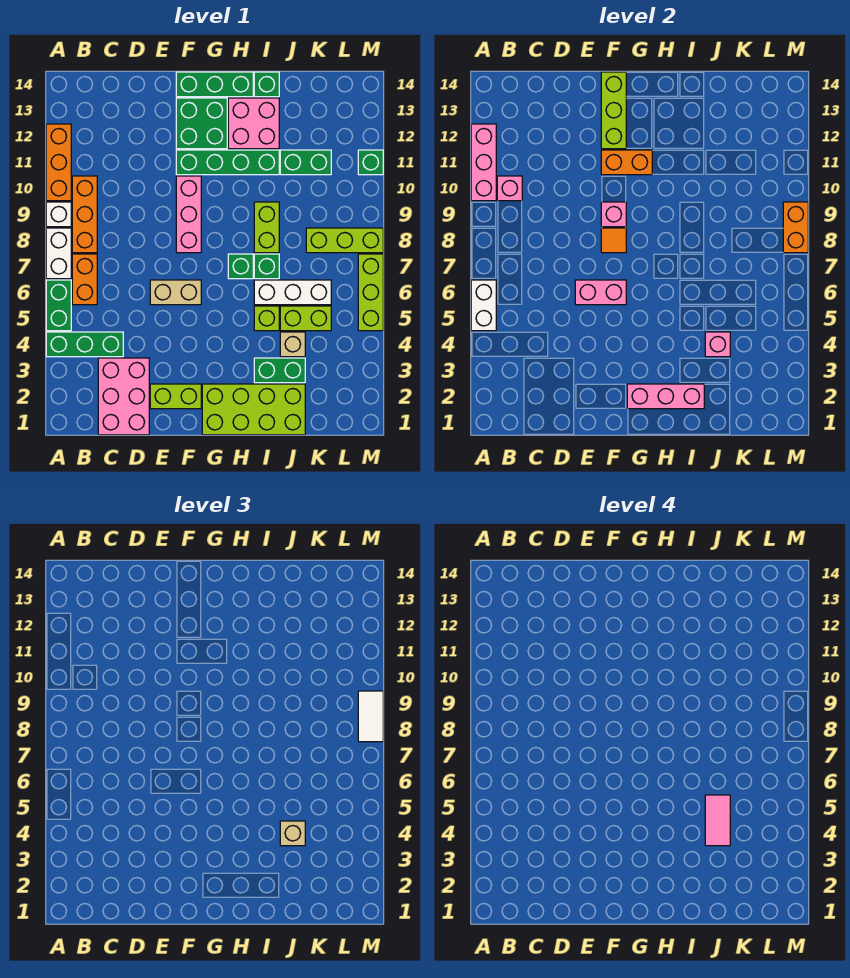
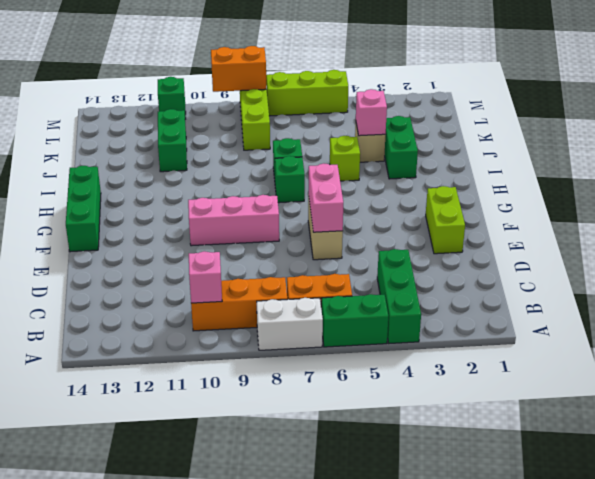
none -> white 1x1 brick [46,202,71,227]
none -> orange 1x3 brick [46,124,71,201]
none -> pink 2x3 brick [98,358,149,435]
none -> green 1x4 brick [176,150,279,175]

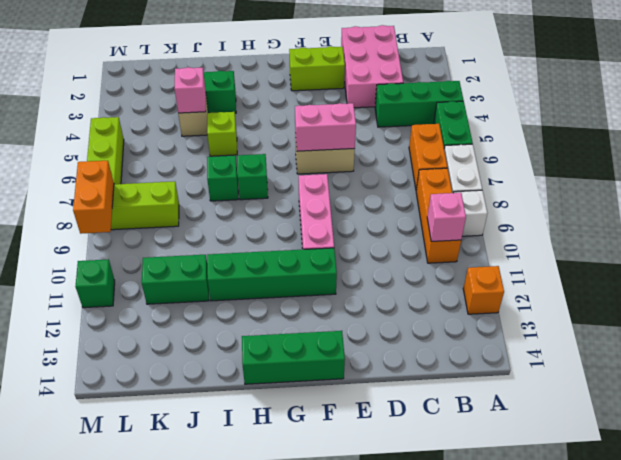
orange 1x1 brick [463,266,504,314] -> orange 1x3 brick [46,124,71,201]
none -> green 2x2 brick [176,98,227,149]
none -> lime 2x4 brick [202,384,305,435]
none -> pink 2x2 brick [228,98,279,149]
none -> white 1x3 brick [254,280,331,305]

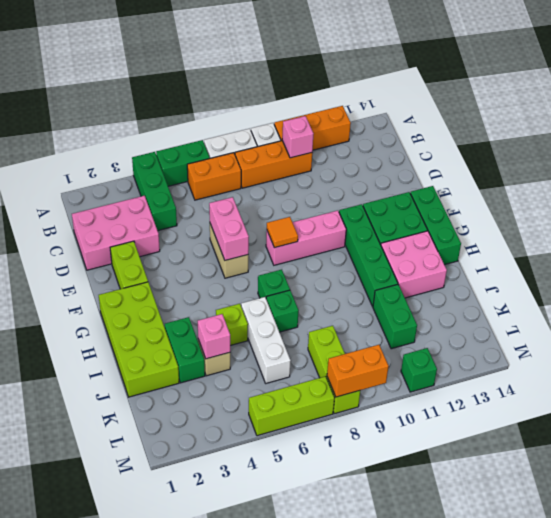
none -> lime 1x2 brick [254,202,279,253]
none -> green 1x1 brick [254,72,279,97]
none -> lime 1x2 brick [280,306,331,331]
none -> white 1x2 brick [471,280,496,331]

